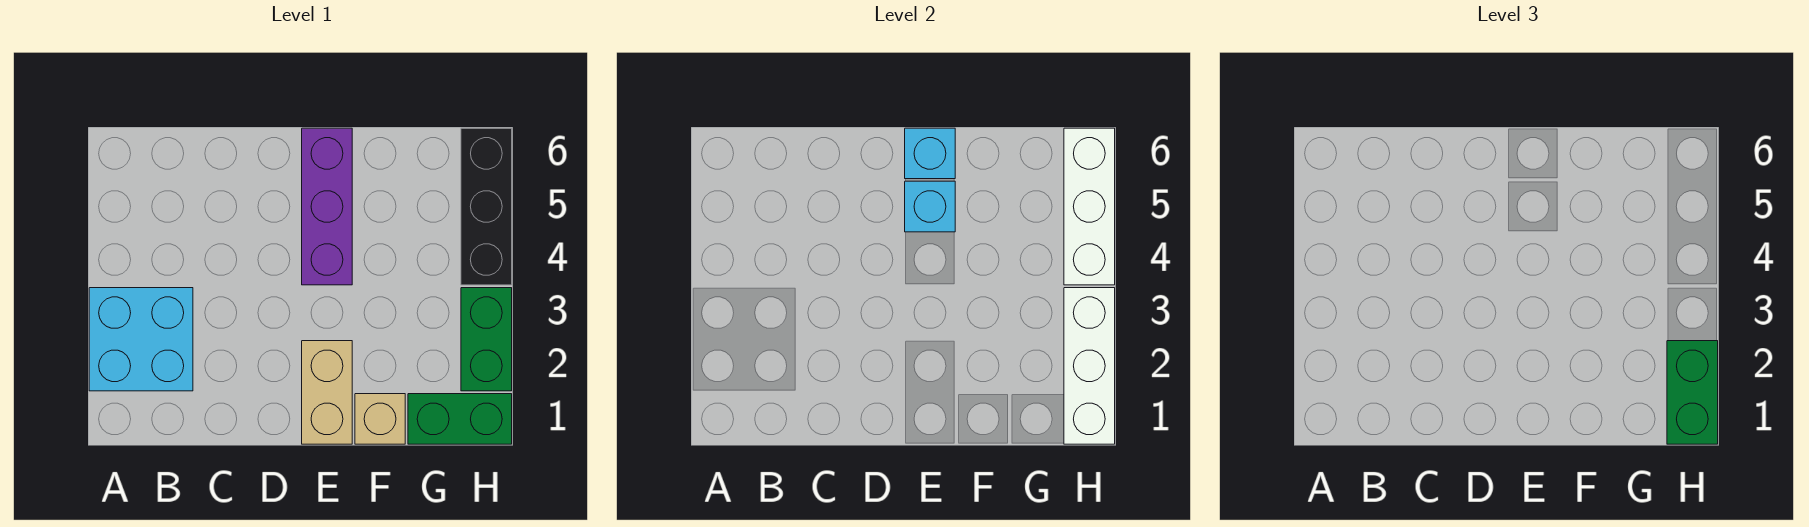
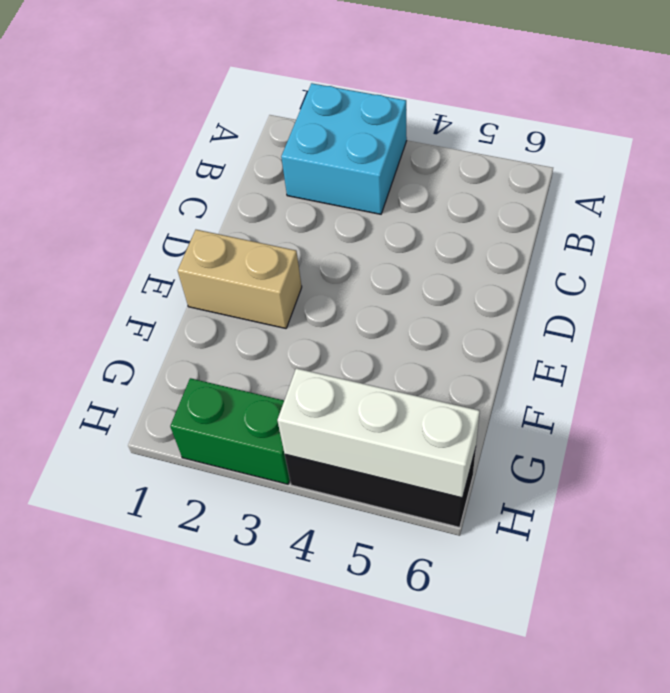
none -> purple 1x3 brick [302,128,352,285]
none -> tan 1x1 brick [355,394,405,444]
none -> green 1x2 brick [408,394,512,444]

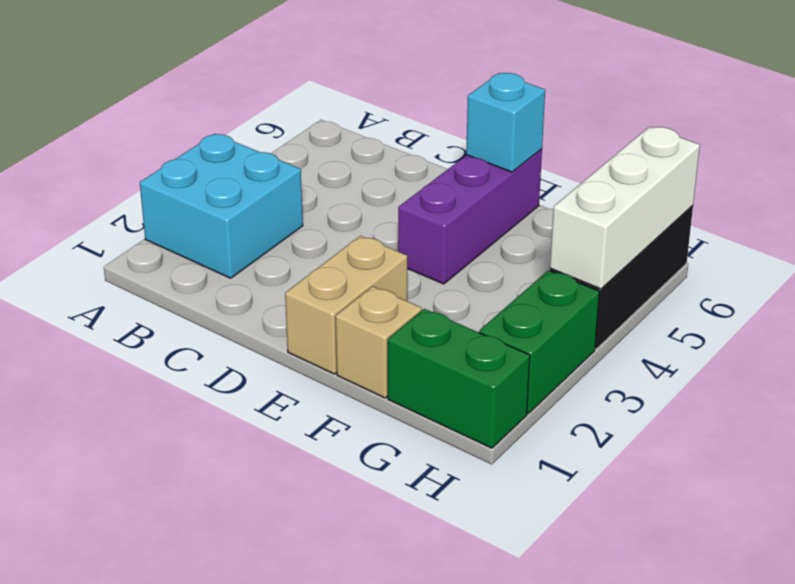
none -> cyan 1x1 brick [905,181,955,232]
none -> white 1x3 brick [1064,288,1115,444]
none -> green 1x2 brick [1667,341,1718,444]

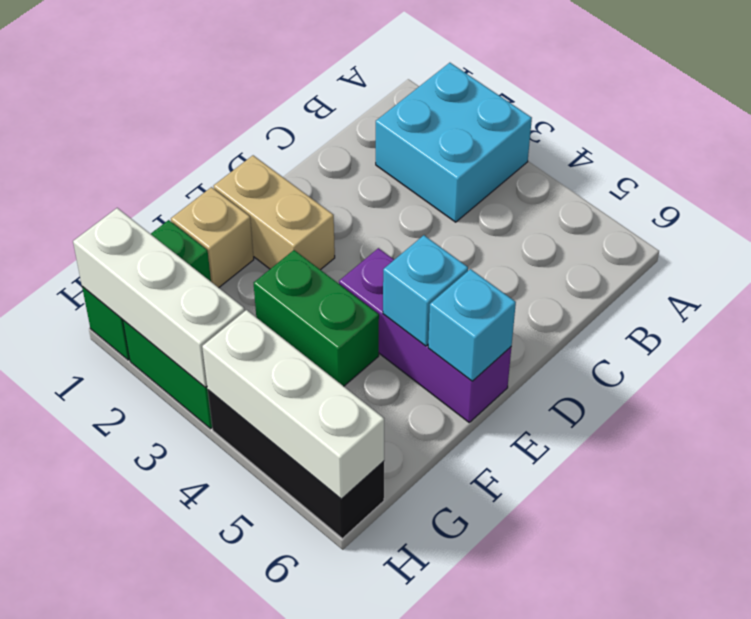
green 1x2 brick [254,250,379,386] -> green 1x2 brick moved to [1667,341,1718,444]

